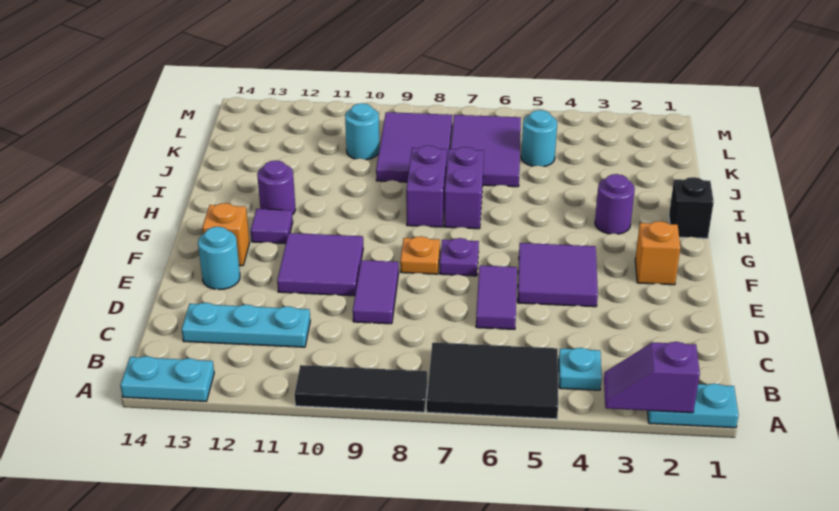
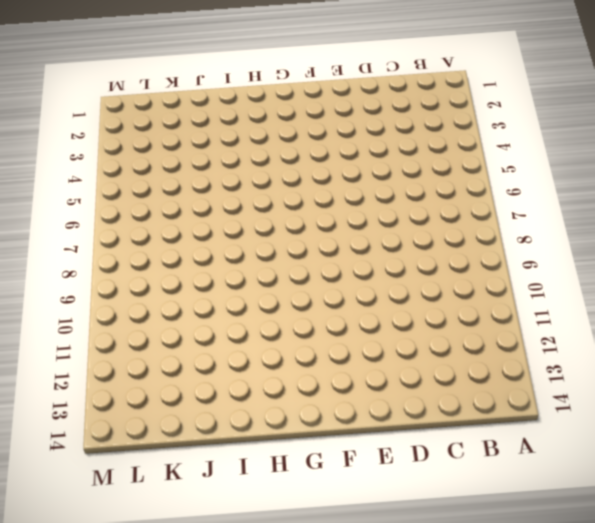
none -> cyan 1x2 plate [648,383,739,428]
none -> black 2x3 tile [427,343,558,419]
none -> black 1x3 tile [295,365,427,412]

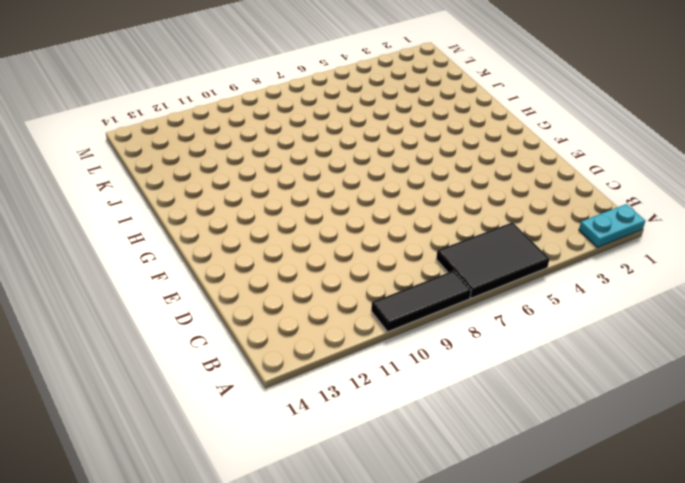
none -> cyan 1x2 plate [120,356,214,401]
none -> cyan 1x1 plate [559,348,602,390]
none -> cyan 1x3 plate [182,303,310,347]

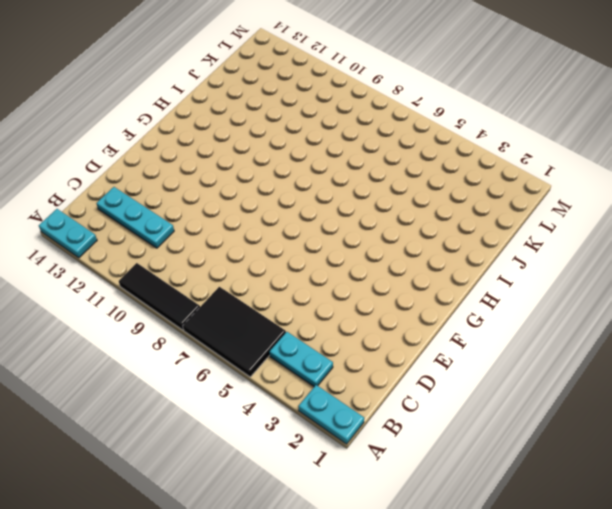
cyan 1x2 plate [270,332,333,387] -> cyan 1x1 plate [559,348,602,390]
none -> purple 1x2 tile [476,265,517,329]
none -> purple 1x2 tile [353,260,399,324]
none -> purple 2x2 tile [518,243,598,307]

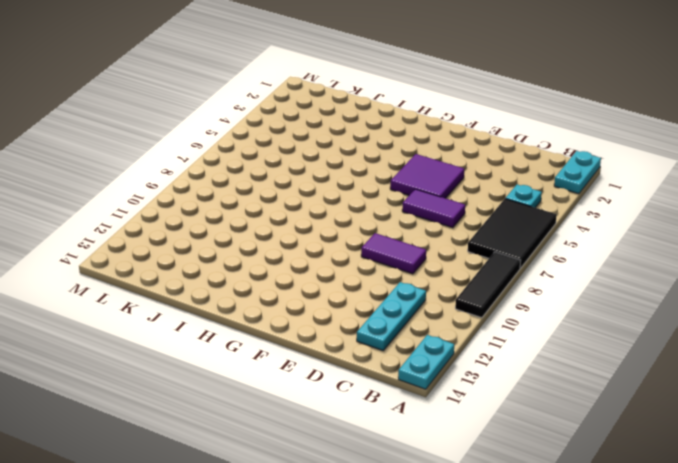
none -> purple 2x2 tile [277,233,363,296]
none -> cyan 1x1 round brick [198,227,240,290]
none -> orange 1x1 brick [635,221,680,285]

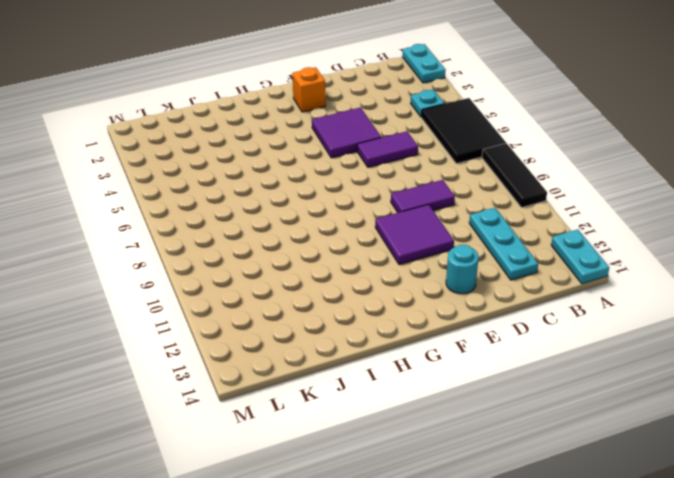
none -> purple 1x1 plate [440,238,479,276]
none -> orange 1x1 plate [400,236,440,274]
none -> orange 1x1 brick [202,203,249,266]

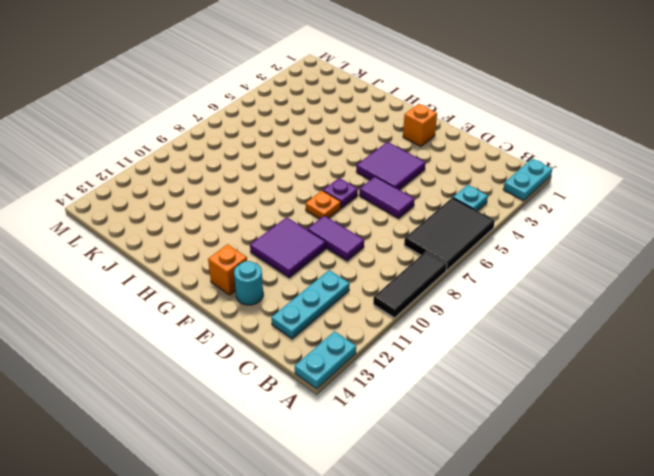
none -> purple 1x1 tile [251,209,293,244]
none -> black 1x1 brick [669,177,714,238]
none -> purple 1x1 round brick [595,174,635,234]

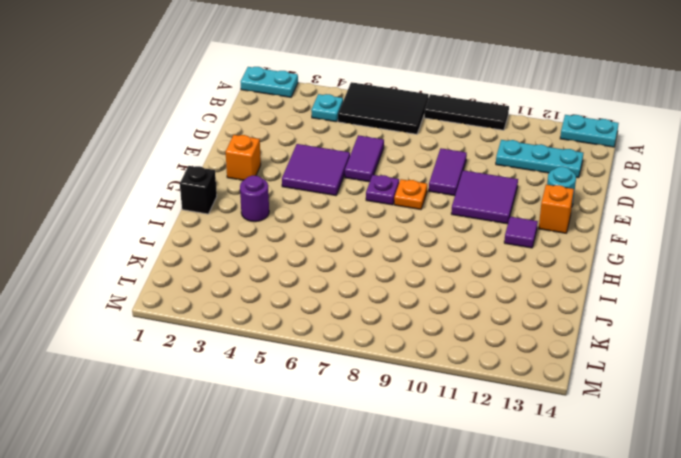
none -> purple 1x2 brick [444,147,484,229]
none -> purple 1x2 brick [406,146,447,227]
none -> purple 1x1 round brick [257,161,296,215]

